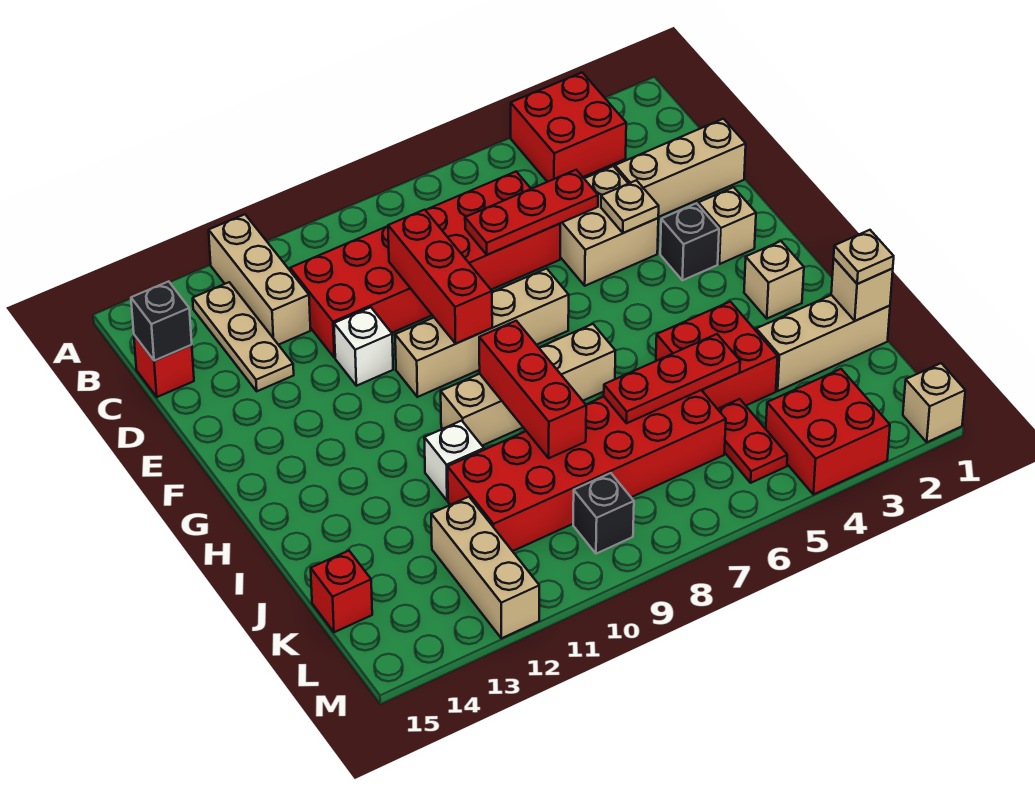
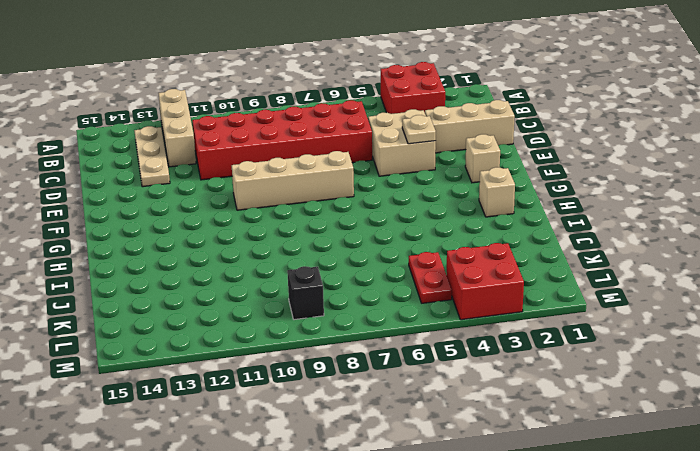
none -> red 1x1 brick [134,335,194,397]
none -> white 1x1 brick [334,307,393,386]
none -> black 1x1 brick [660,203,719,280]
none -> tan 1x4 brick [441,324,615,446]

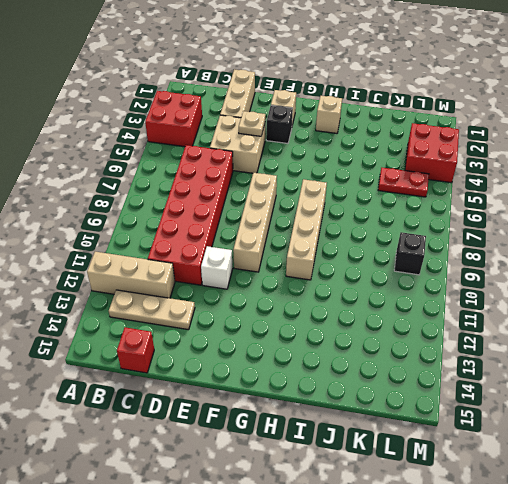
none -> red 2x2 brick [656,302,778,409]
none -> white 1x1 brick [424,421,484,501]
none -> tan 1x3 brick [756,295,890,391]
none -> red 2x6 brick [448,390,726,551]

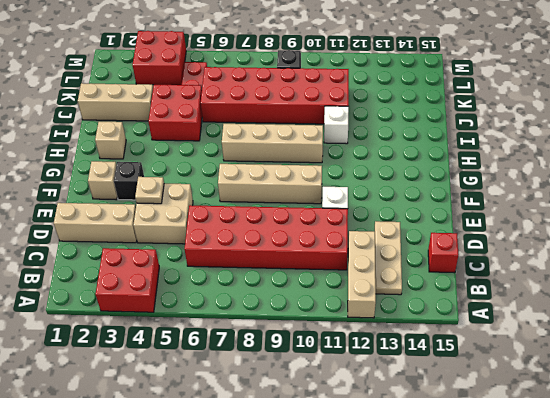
none -> tan 1x3 brick [431,497,539,638]
none -> red 1x1 brick [311,551,372,632]
none -> tan 1x1 brick [903,363,965,442]
none -> black 1x1 brick [131,281,192,361]

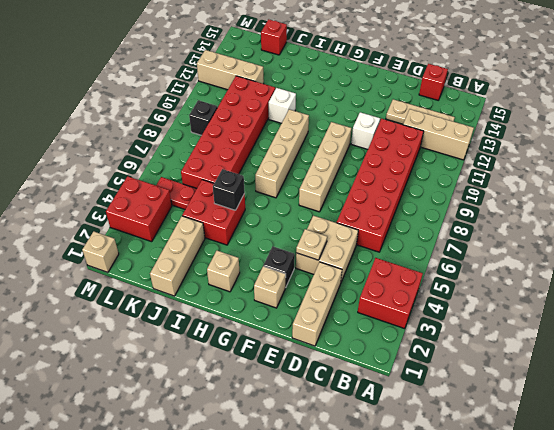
black 1x1 brick [213,169,245,210] -> black 1x1 brick moved to [131,281,192,361]
none -> red 1x3 plate [465,170,598,255]
none -> red 1x3 brick [388,210,492,343]
none -> red 1x3 brick [479,321,586,458]
none -> tan 1x1 brick [831,259,893,321]

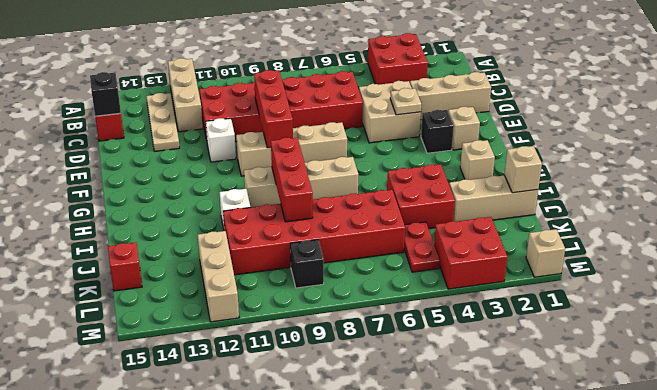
none -> red 1x3 plate [465,170,598,255]
none -> red 1x3 plate [604,334,740,423]
none -> tan 1x1 plate [834,230,894,284]

